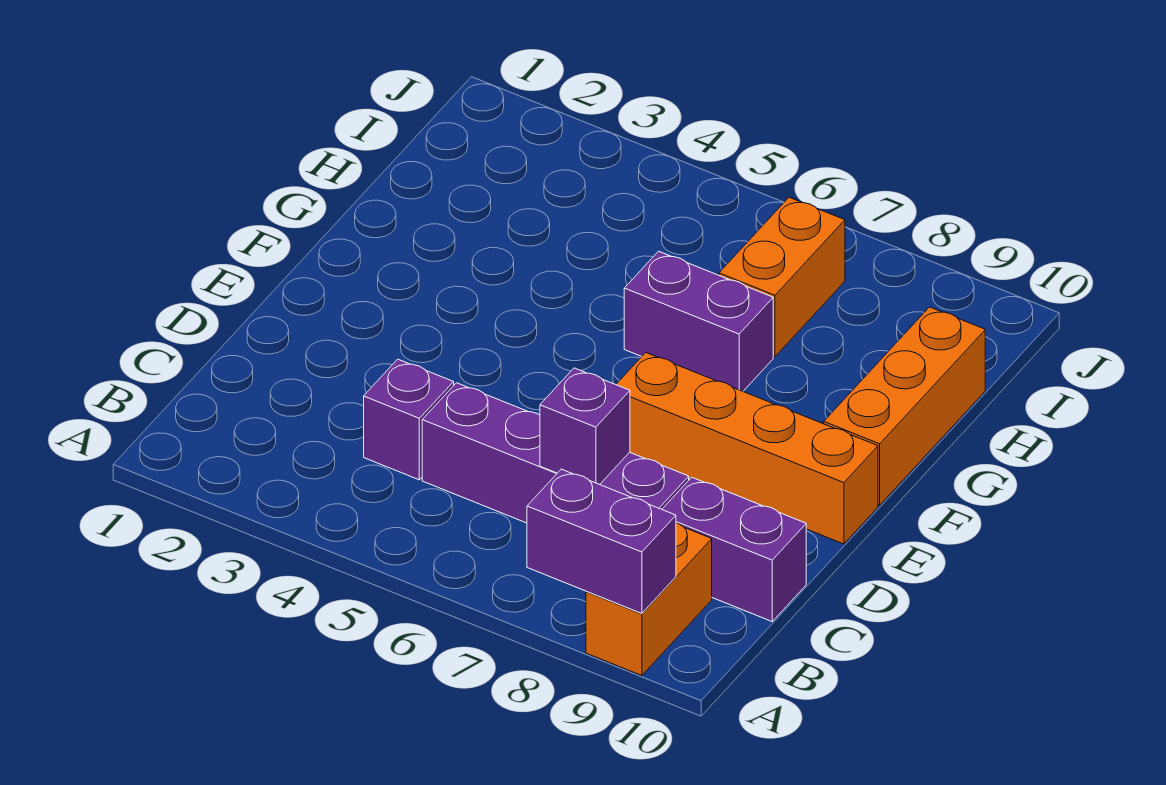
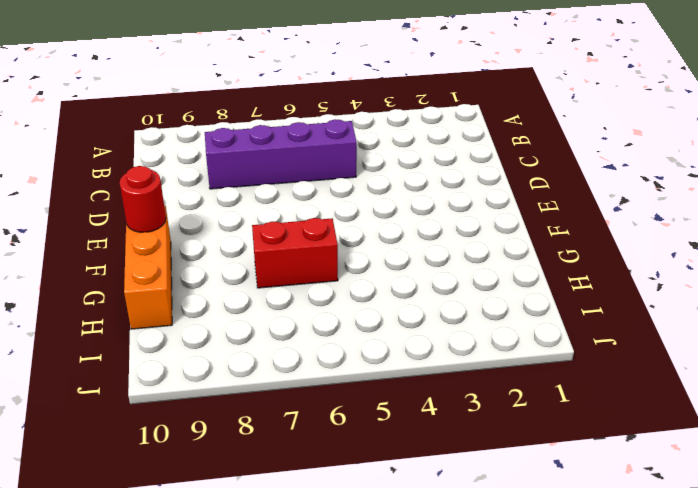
red 1x1 round brick [119,166,166,232] -> none
red 1x2 brick [252,218,338,288] -> purple 1x2 brick [624,251,773,391]
none -> orange 1x2 brick [586,523,712,676]
none -> purple 1x1 brick [364,359,454,480]

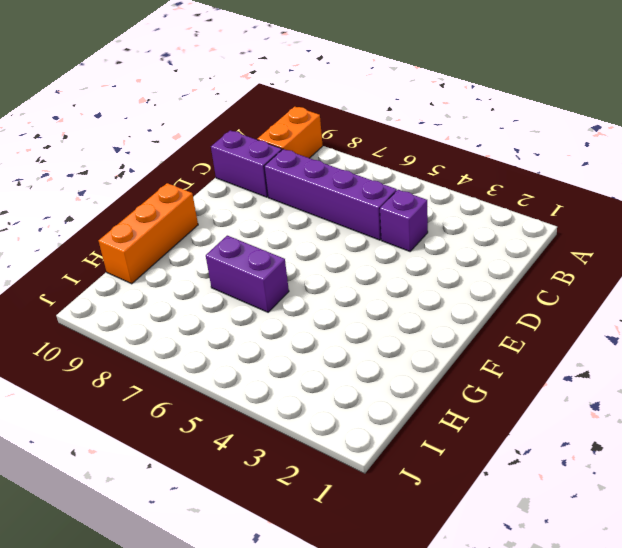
none -> orange 1x4 brick [616,353,878,544]
none -> orange 1x2 brick [719,197,845,357]

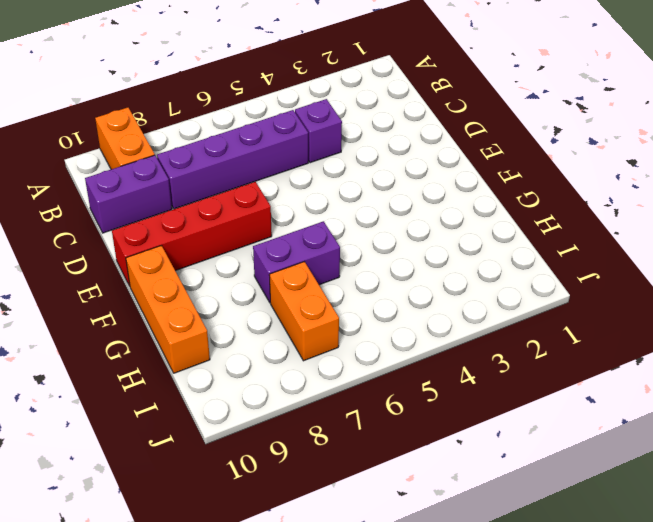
red 1x4 brick [112,182,272,286] -> orange 1x4 brick [616,353,878,544]
none -> purple 1x2 brick [527,469,676,613]
none -> purple 1x1 brick [540,368,630,484]

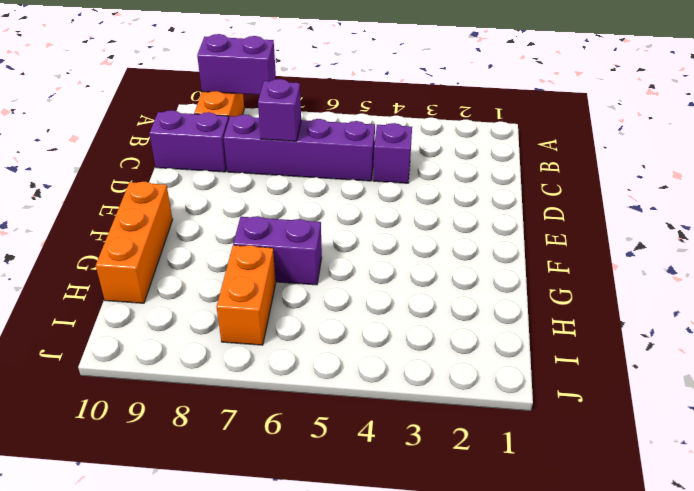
none -> orange 1x4 brick [616,353,878,544]

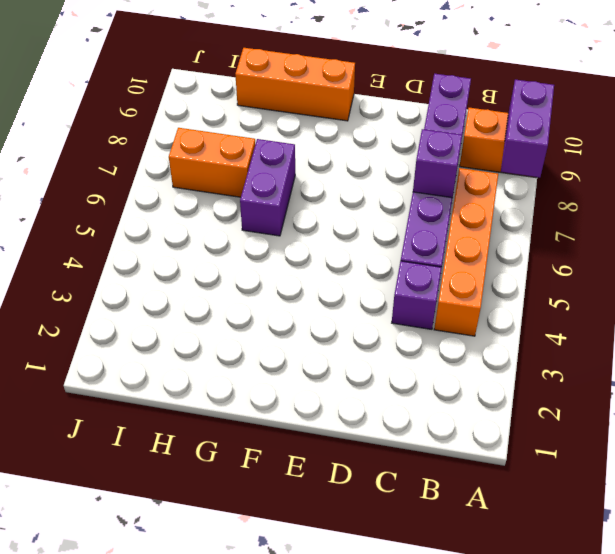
orange 1x4 brick [434,168,498,336] -> orange 1x4 brick moved to [616,353,878,544]

